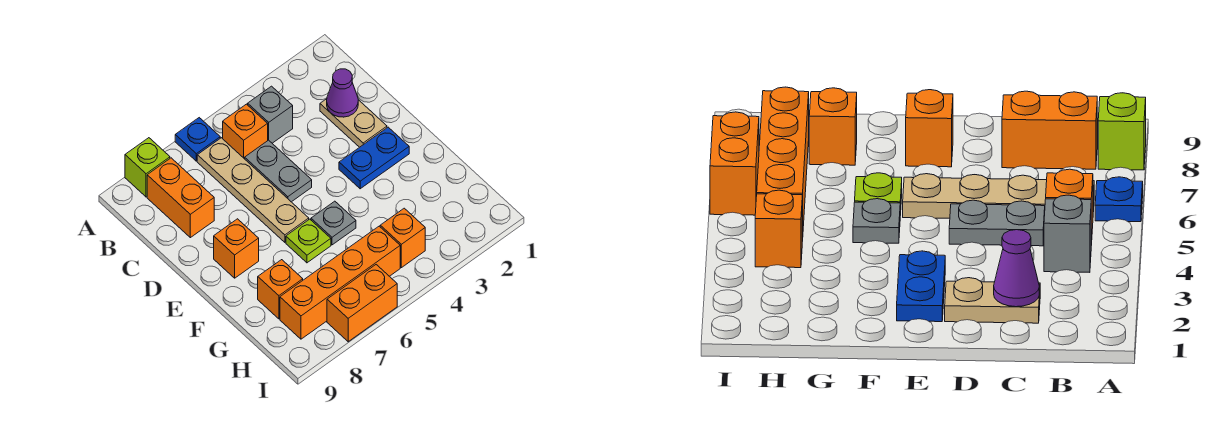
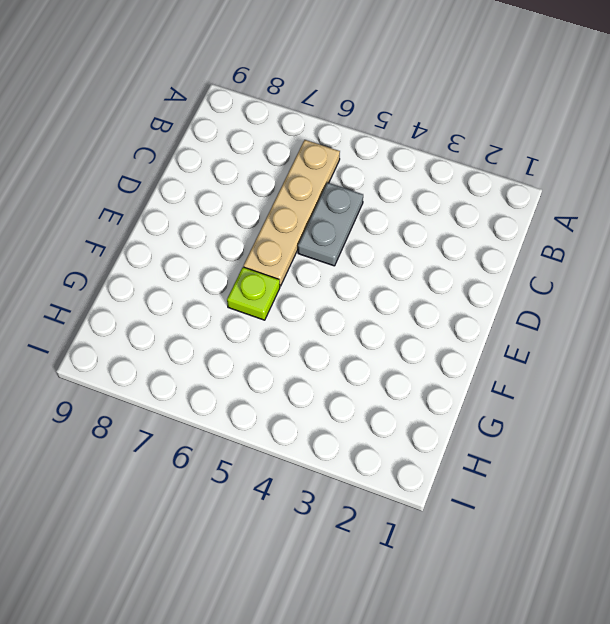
none -> blue 1x1 plate [175,118,220,161]
none -> lime 1x1 brick [125,138,170,197]
none -> grey 1x1 brick [248,86,293,143]

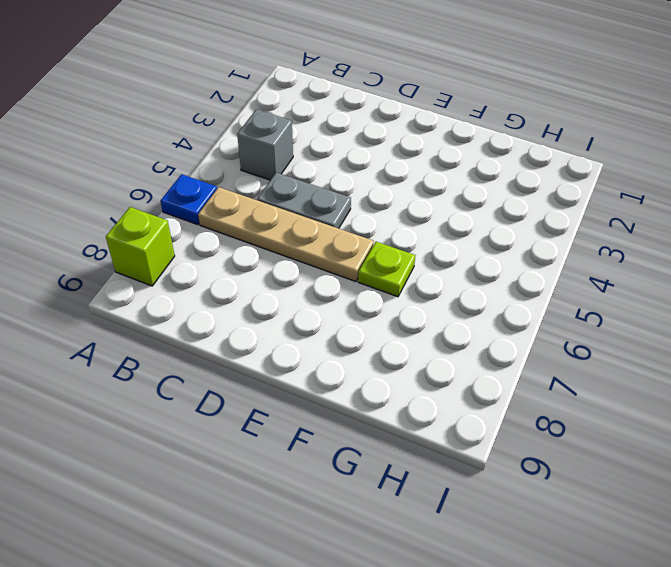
none -> orange 1x1 brick [223,104,268,159]
none -> orange 1x2 brick [147,158,214,238]
none -> tan 1x2 plate [320,99,387,147]

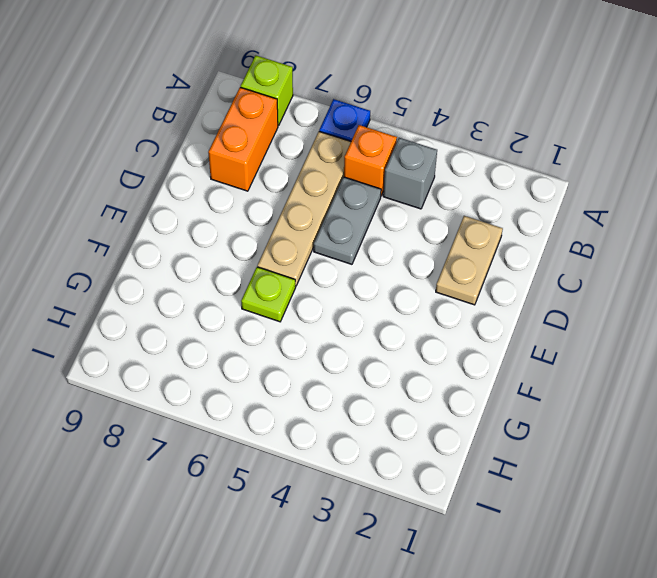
none -> blue 1x2 plate [339,127,409,189]
none -> orange 1x1 brick [214,219,259,278]
none -> grey 1x1 plate [311,201,356,245]

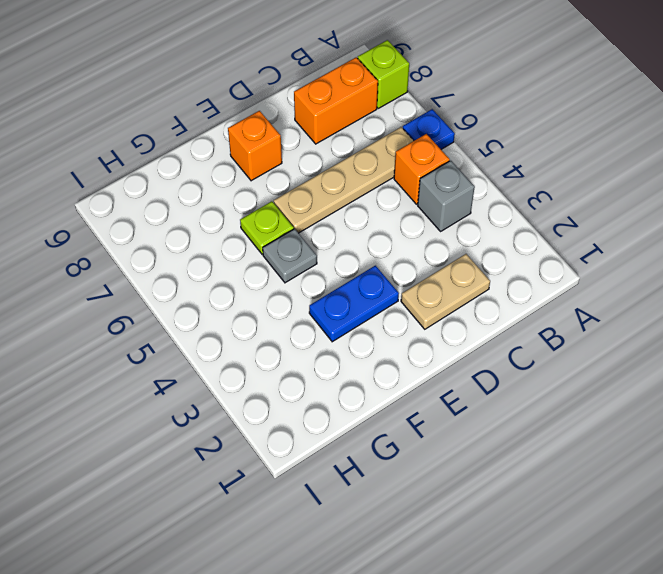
blue 1x2 plate [309,266,399,342] -> blue 1x2 plate turned to [339,127,409,189]
none -> grey 1x2 plate [245,140,312,202]
none -> orange 1x1 brick [258,260,303,319]
none -> orange 1x1 brick [380,208,425,268]

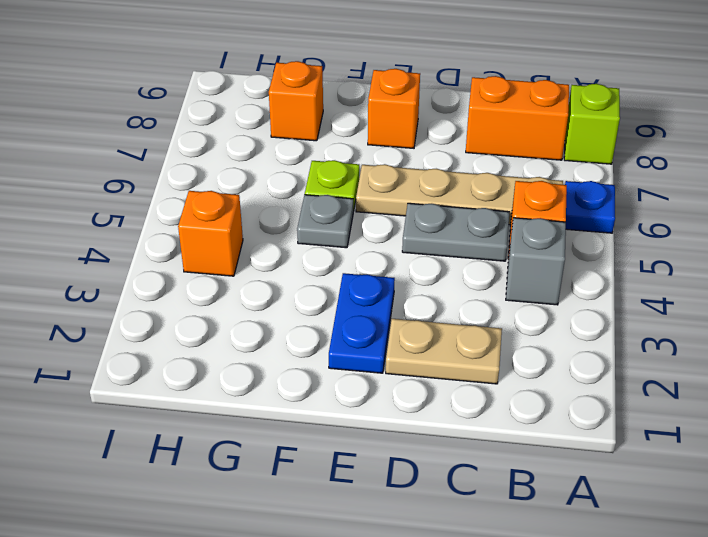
none -> orange 1x4 brick [280,226,400,339]
none -> orange 1x2 brick [327,265,397,342]
none -> purple 1x1 cone [327,69,358,117]

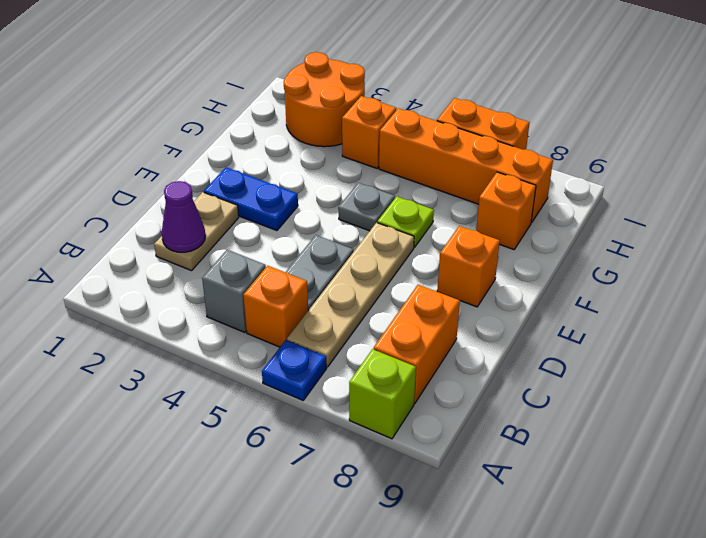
orange 2x2 round brick [284,52,365,147] -> none

